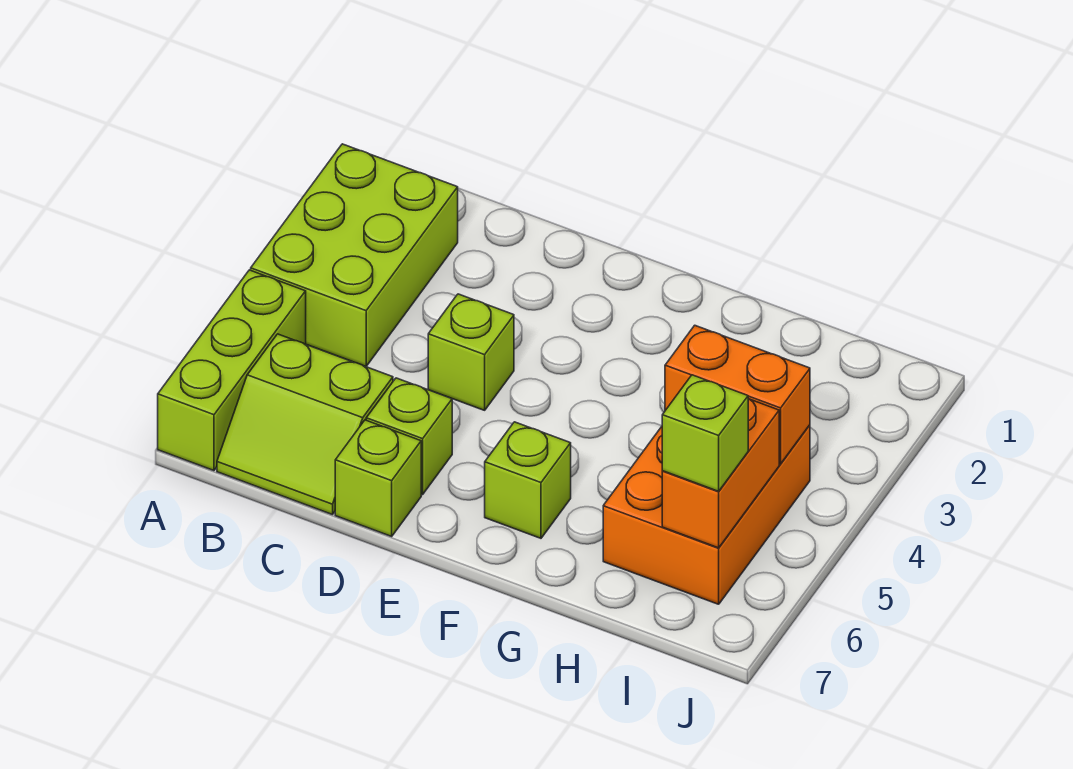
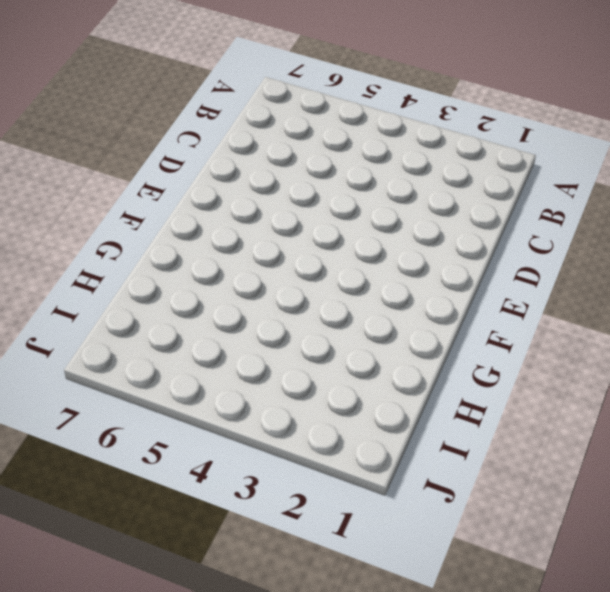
none -> lime 2x3 brick [251,144,458,367]
none -> lime 1x3 brick [158,270,306,471]

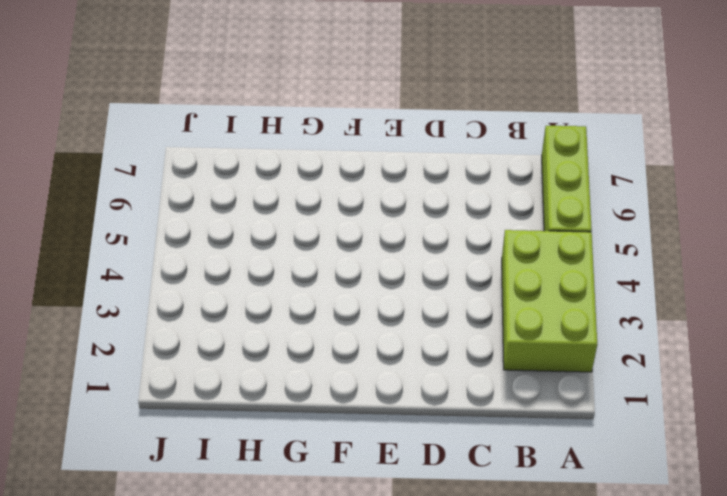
none -> lime 2x2 slope [217,334,393,515]
none -> lime 1x1 brick [428,294,514,410]

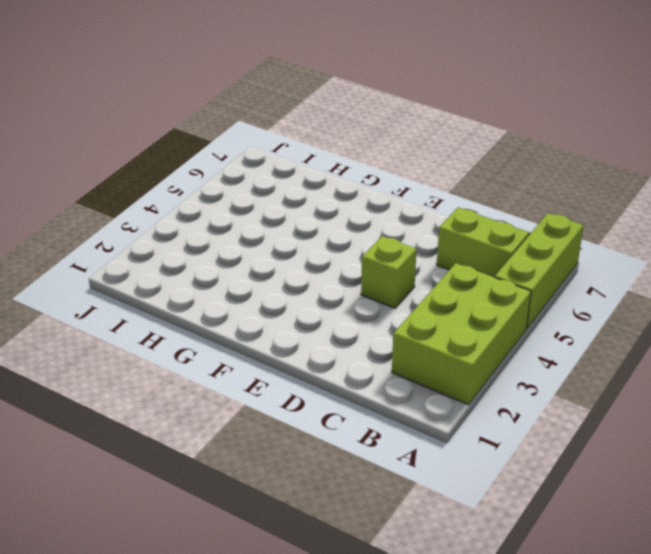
none -> lime 1x1 brick [366,378,452,494]
none -> lime 1x1 brick [335,420,421,536]

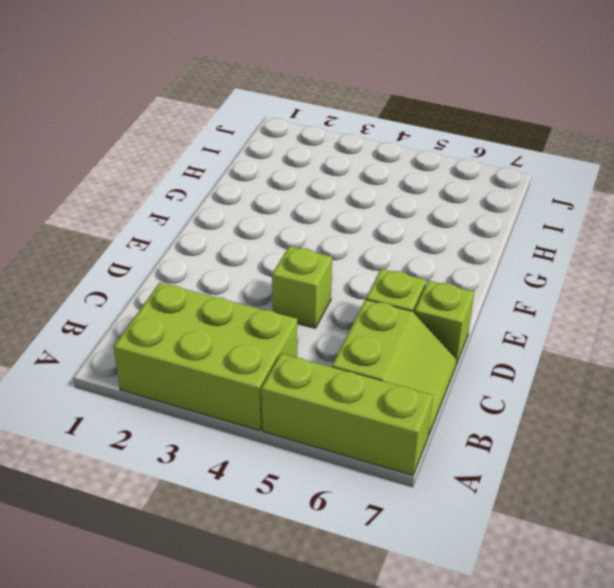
none -> lime 1x1 brick [485,422,571,538]
none -> orange 2x3 brick [603,425,810,604]

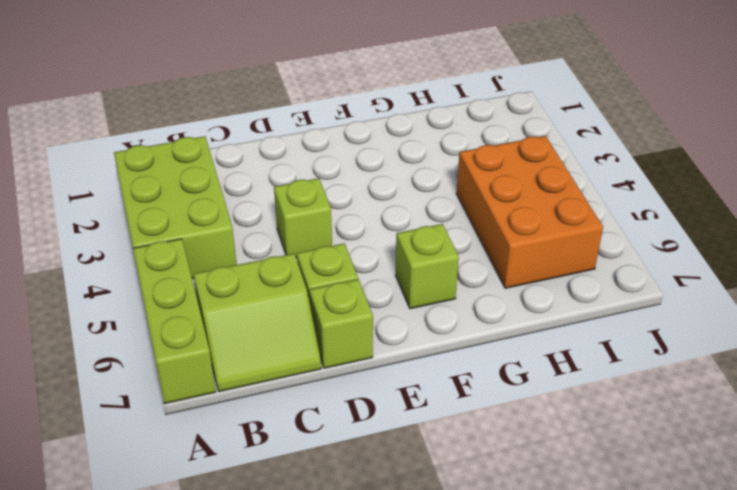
none -> orange 1x2 brick [665,325,810,464]
none -> orange 1x2 brick [662,398,779,548]

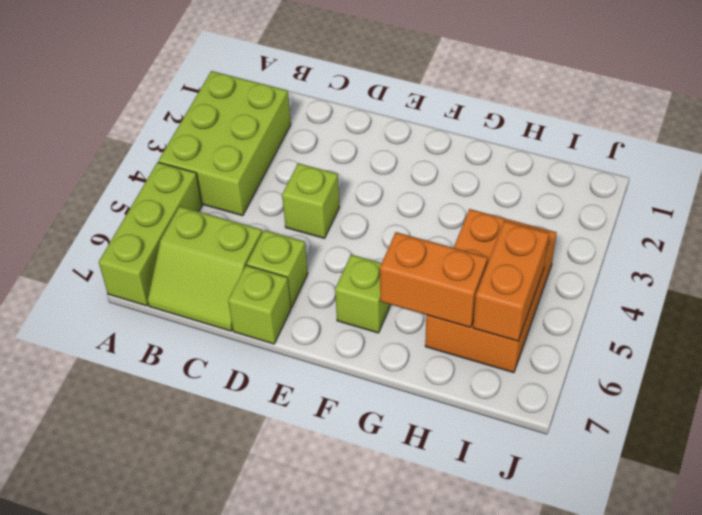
orange 1x2 brick [380,232,487,327] -> orange 1x2 brick moved to [665,325,810,464]
none -> lime 1x1 brick [662,375,748,491]

